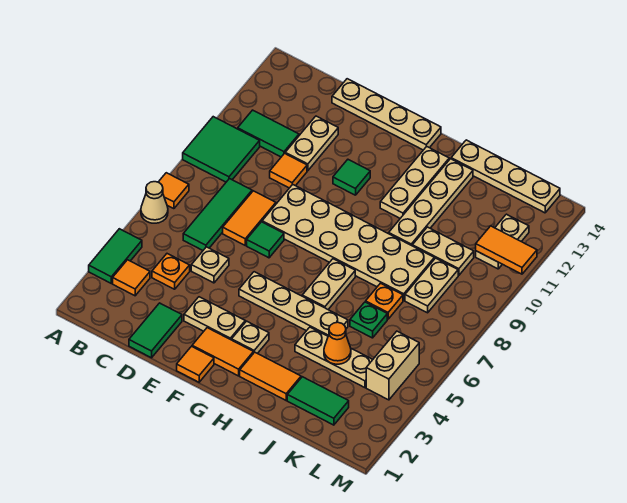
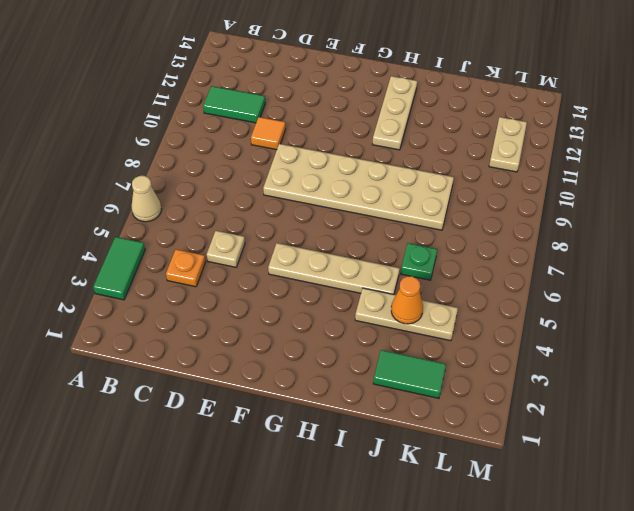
none -> orange 1x1 tile [159,173,189,209]
none -> green 2x2 tile [183,117,260,182]
none -> orange 1x1 tile [113,260,150,296]
none -> green 1x3 tile [183,179,252,250]

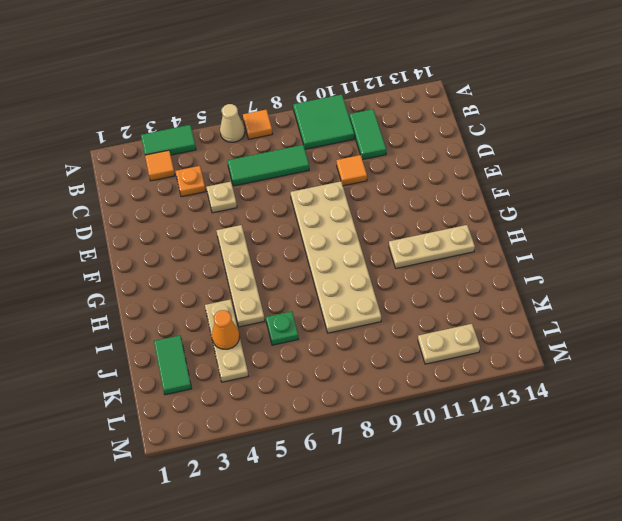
none -> green 1x2 tile [129,303,182,358]
none -> orange 1x2 tile [223,191,276,245]
none -> tan 1x2 plate [285,116,338,171]
none -> tan 1x4 plate [332,79,441,150]

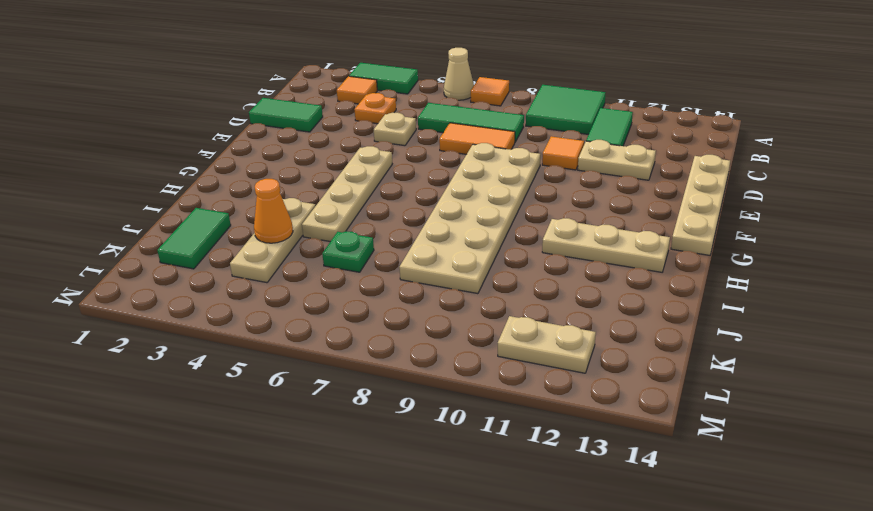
none -> tan 1x2 plate [184,297,245,340]
none -> green 1x1 tile [247,222,284,258]
none -> orange 1x1 tile [177,346,214,382]
none -> orange 1x2 tile [192,328,254,376]

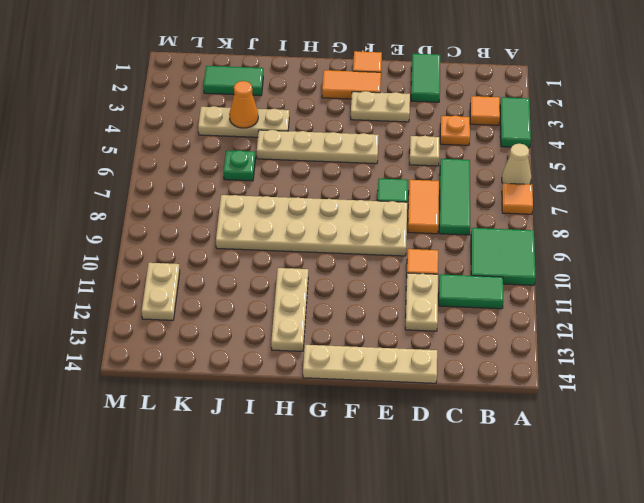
none -> green 1x1 tile [333,160,370,195]
none -> tan 1x1 plate [232,321,269,353]
none -> orange 1x2 tile [240,352,301,400]
none -> tan 1x2 plate [302,259,355,309]

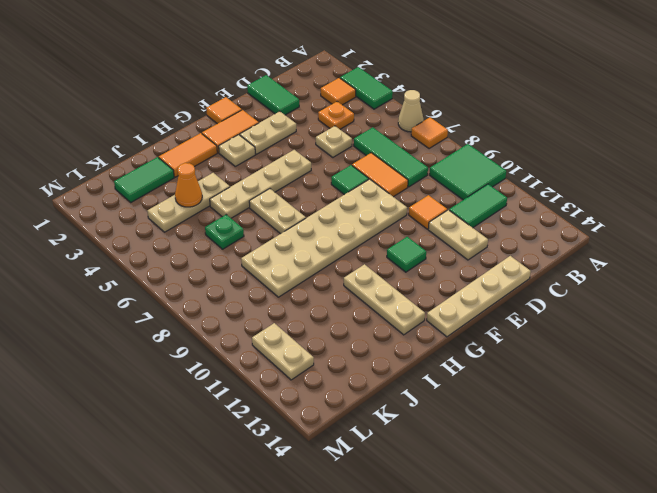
none -> tan 1x4 plate [389,159,473,246]
none -> tan 1x4 plate [451,140,560,213]
none -> orange 1x1 plate [366,283,403,319]
none -> tan 1x2 plate [412,227,474,275]

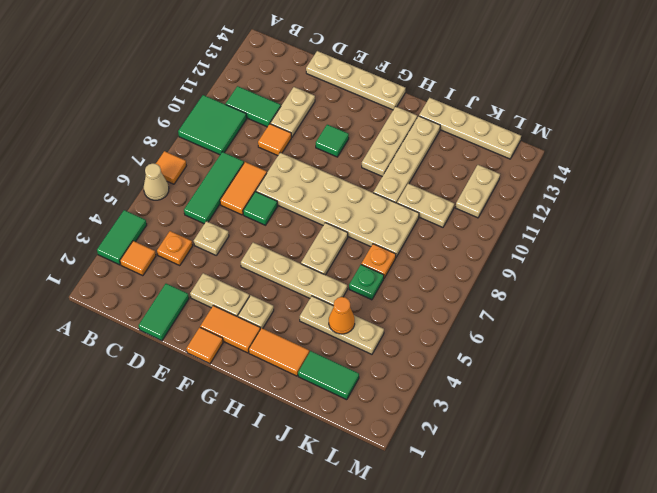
none -> tan 1x2 plate [405,258,458,313]
none -> tan 1x2 brick [366,331,419,400]
none -> orange 1x2 tile [476,226,537,274]

